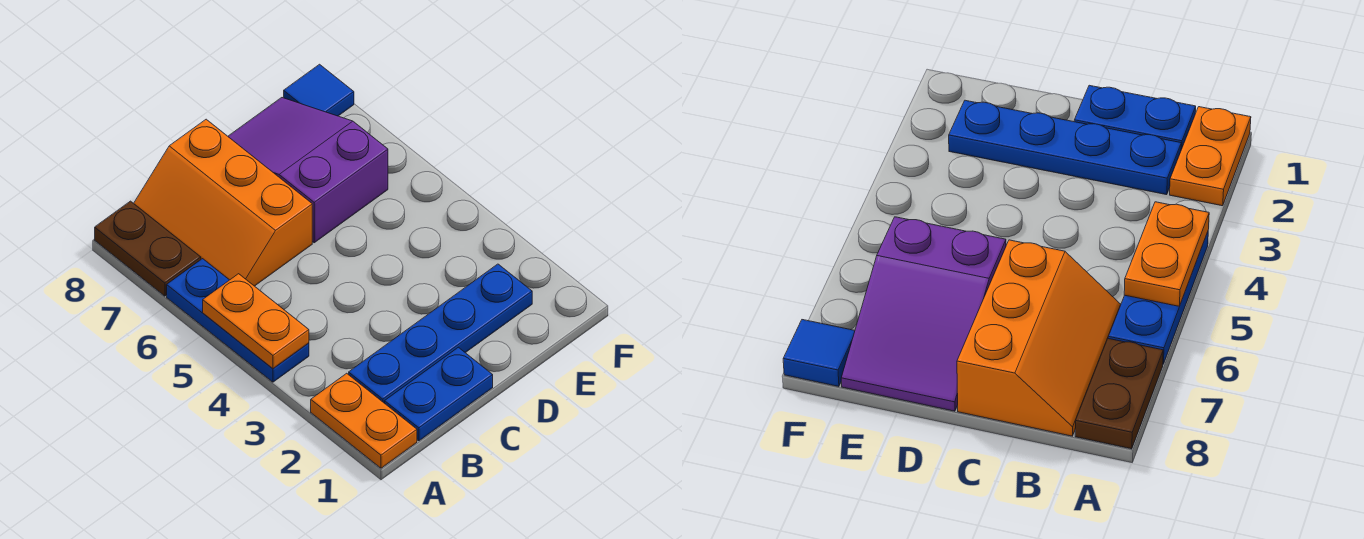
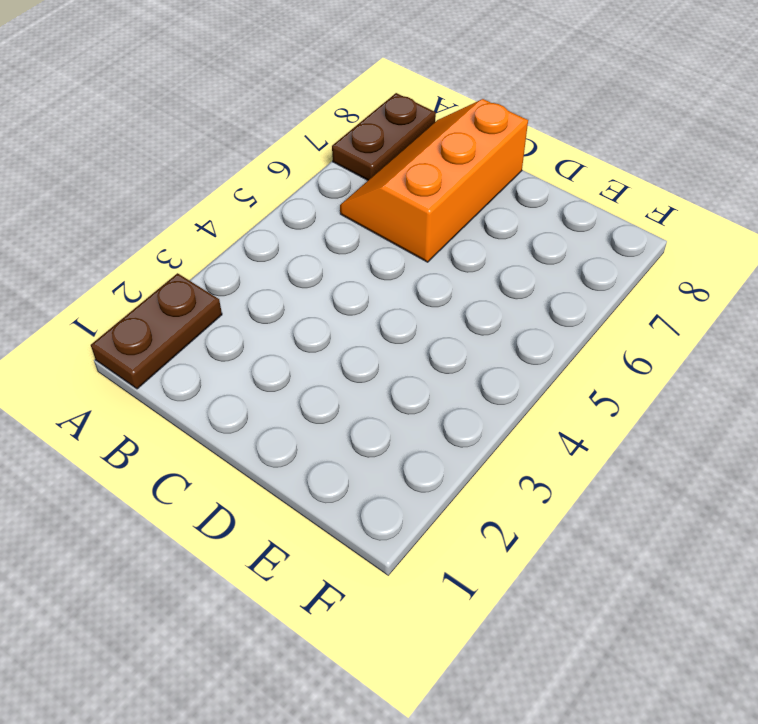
brown 1x2 plate [91,273,222,389] -> orange 1x2 plate [311,373,417,468]
none -> blue 1x3 plate [167,259,309,382]
none -> blue 1x2 plate [385,347,493,441]

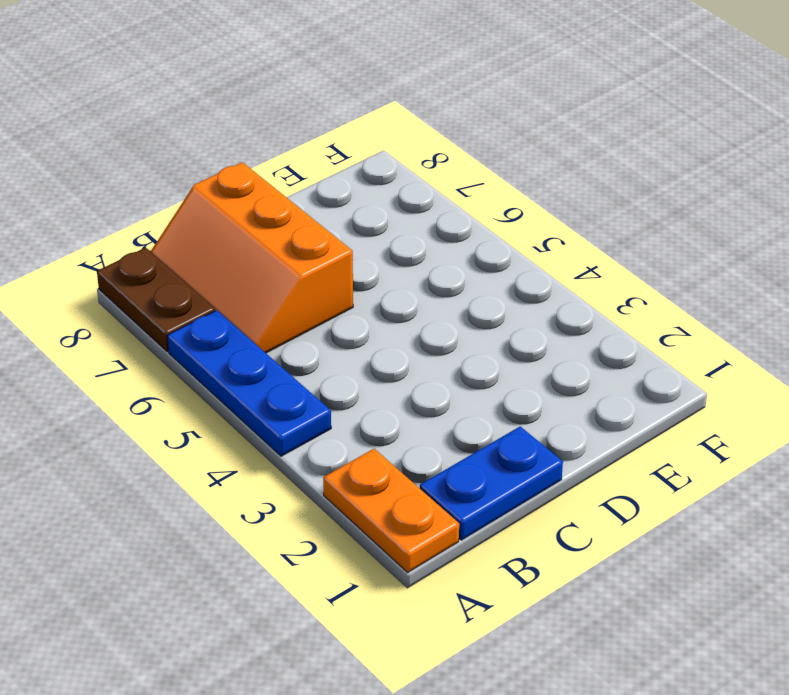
none -> blue 1x4 plate [349,264,532,403]
none -> purple 2x3 slope [228,98,388,243]

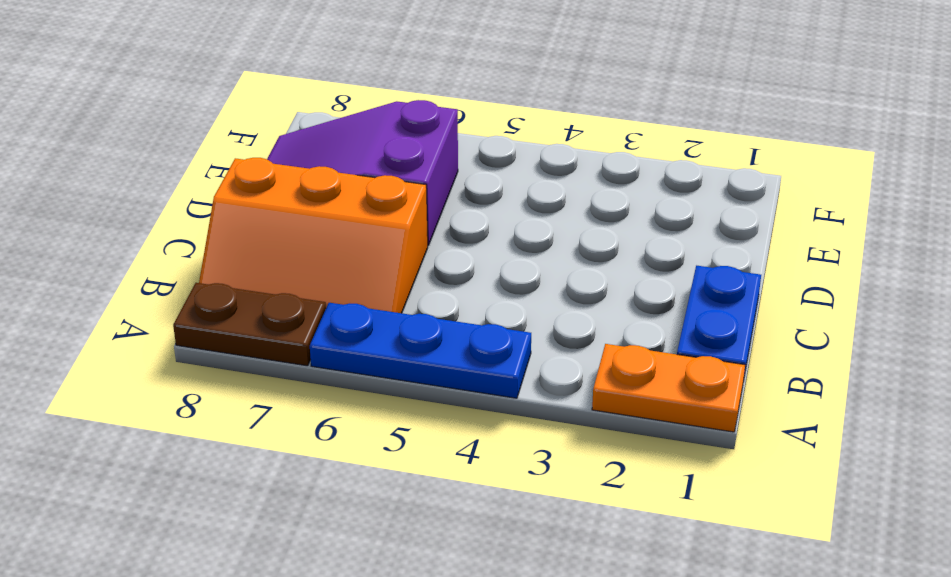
none -> blue 1x4 plate [349,264,532,403]
none -> blue 1x1 tile [284,64,354,116]

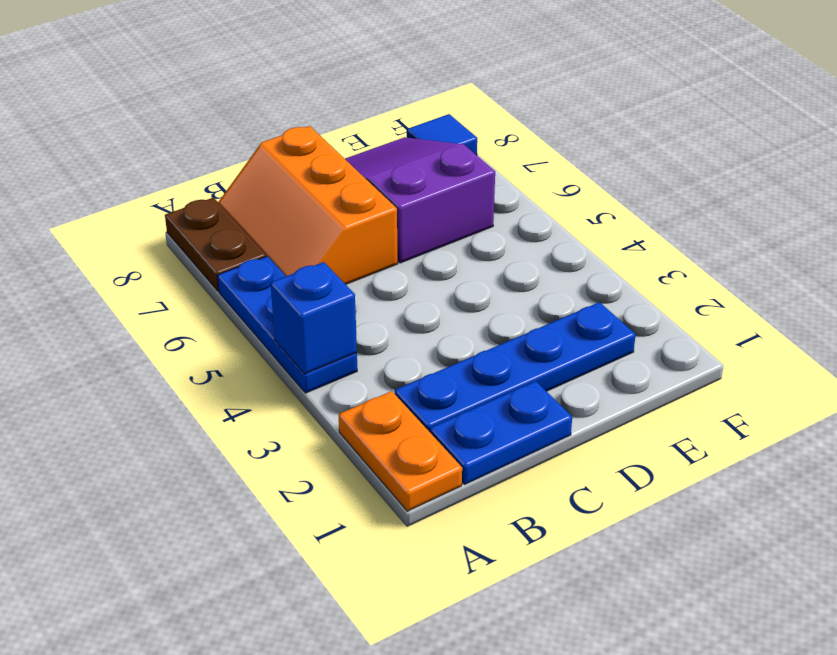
blue 1x1 brick [271,262,357,374] -> orange 1x2 plate [203,274,309,368]

